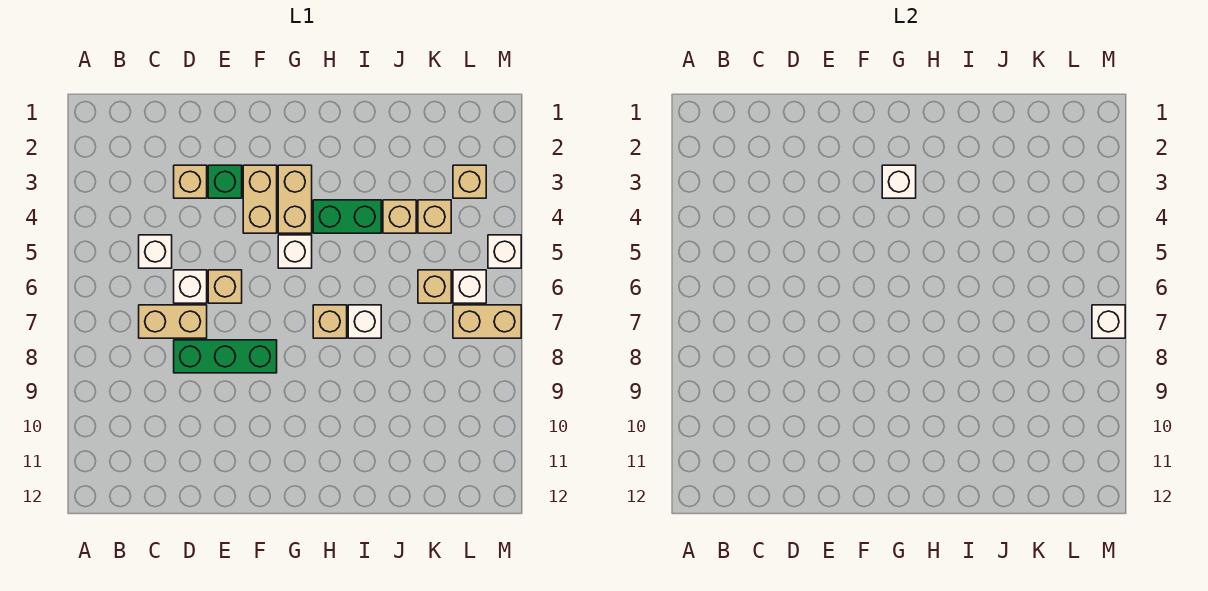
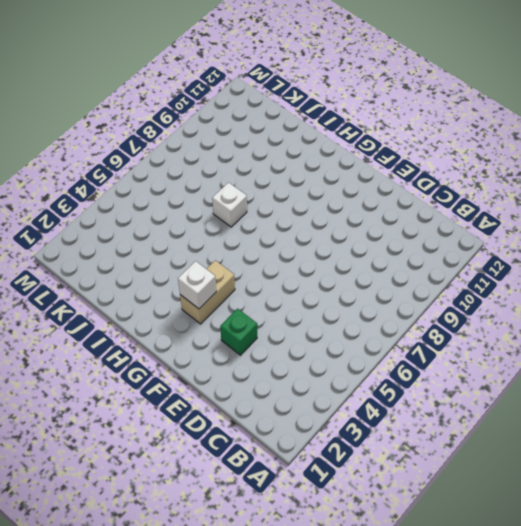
none -> white 1x1 brick [139,235,172,268]
none -> tan 1x2 brick [139,305,207,338]
none -> tan 1x1 brick [174,165,207,198]

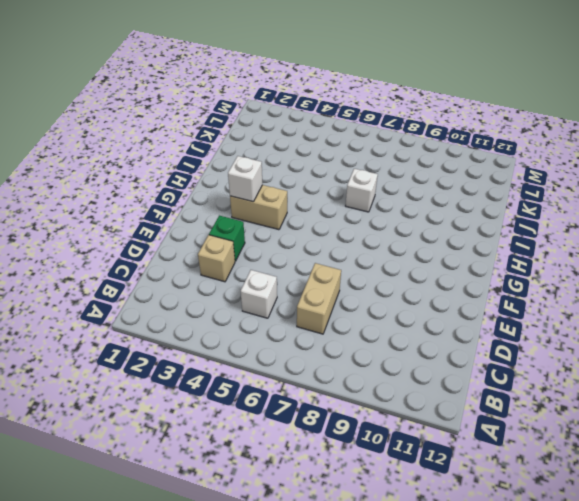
none -> white 1x1 brick [174,270,207,303]
none -> green 1x3 brick [174,340,277,373]
none -> tan 1x1 brick [208,270,242,303]

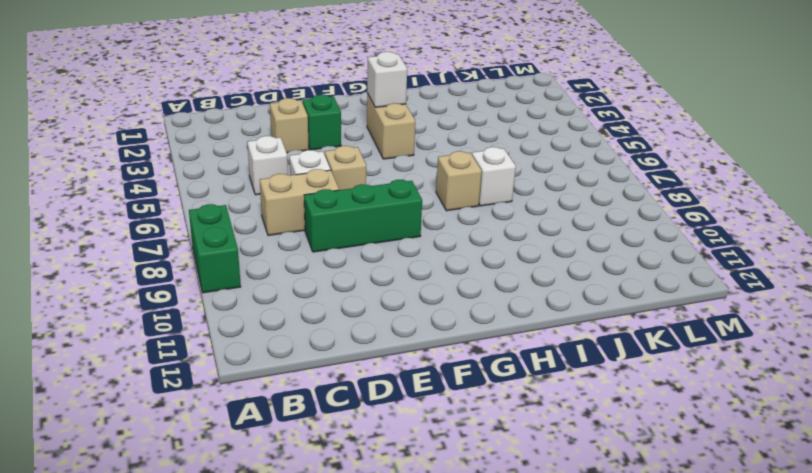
green 1x2 brick [189,204,241,293] -> green 1x2 brick turned to [313,200,381,233]
none -> tan 1x2 brick [243,165,277,233]
none -> white 1x1 brick [278,235,312,268]
none -> tan 1x1 brick [383,200,416,233]

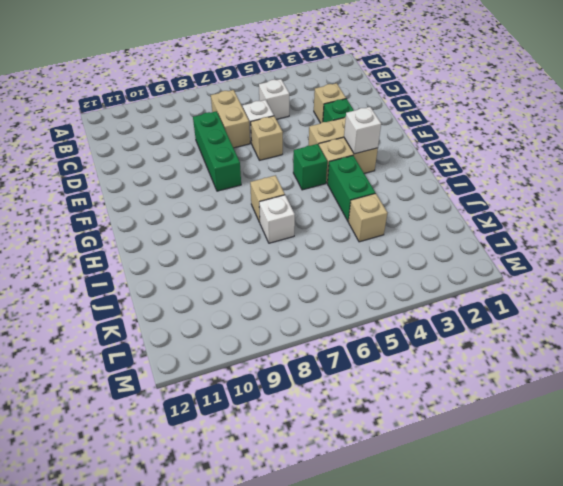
green 1x1 brick [293,144,327,190] -> white 1x1 brick [278,235,312,268]
none -> tan 1x1 brick [418,200,451,233]
none -> tan 1x1 brick [418,270,451,303]
none -> tan 1x1 brick [453,165,486,198]

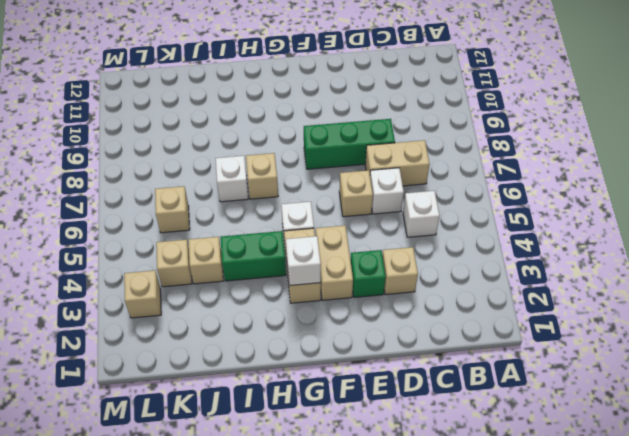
none -> white 1x1 brick [453,270,486,303]
none -> tan 1x2 brick [453,305,521,338]
none -> white 1x1 brick [488,235,521,268]

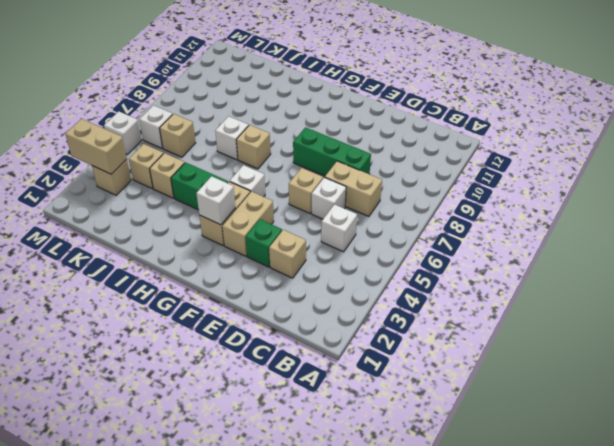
tan 1x2 brick [65,119,127,174] -> tan 1x2 brick moved to [453,305,521,338]
none -> white 1x1 brick [1092,305,1125,338]

